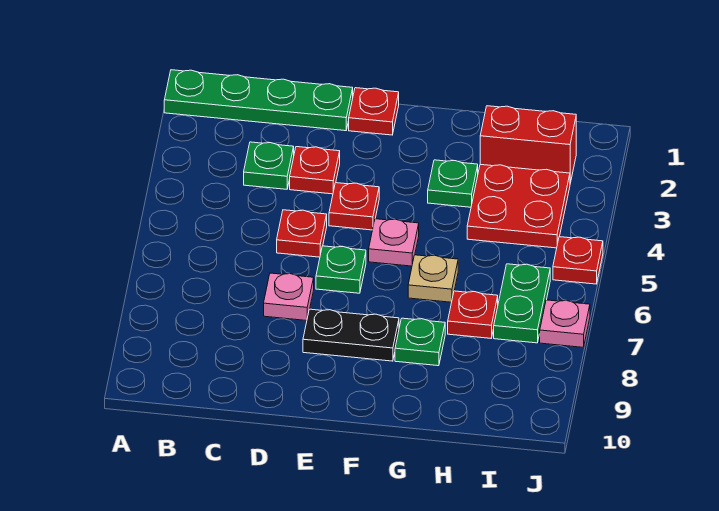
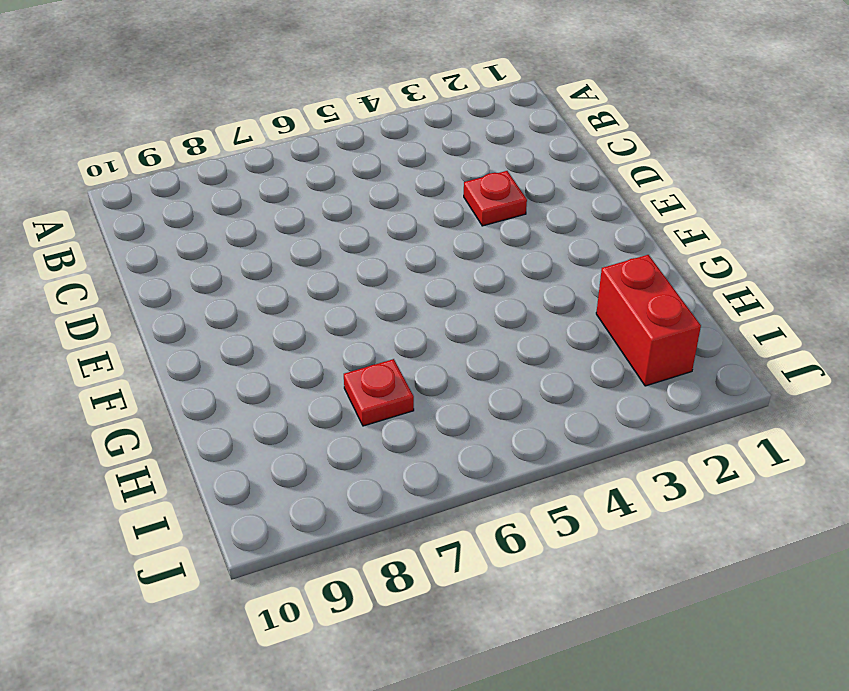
none -> green 1x4 plate [164,70,353,131]
none -> green 1x1 plate [244,142,294,189]
none -> red 1x1 plate [277,210,327,257]

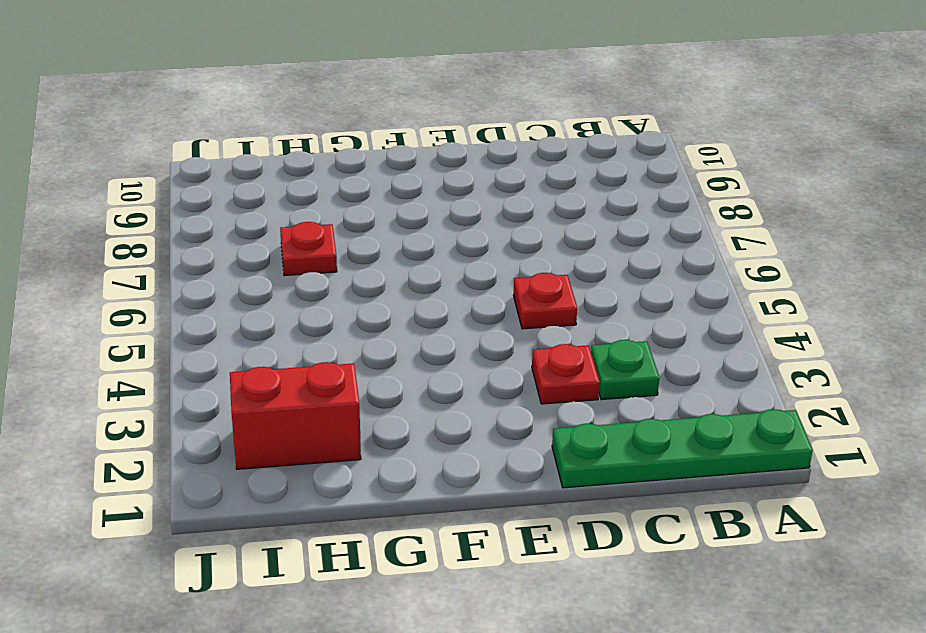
none -> pink 1x1 plate [264,273,314,321]
none -> red 1x1 plate [349,88,399,135]
none -> red 1x1 plate [329,183,379,230]

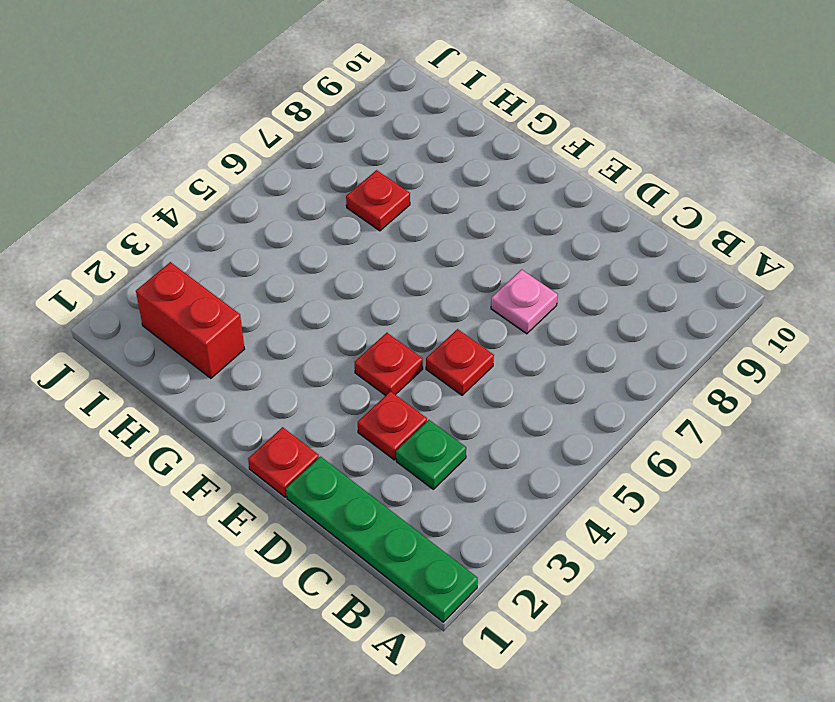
none -> green 1x1 plate [316,246,366,293]
none -> black 1x2 plate [303,309,399,361]
none -> pink 1x1 plate [369,219,419,266]

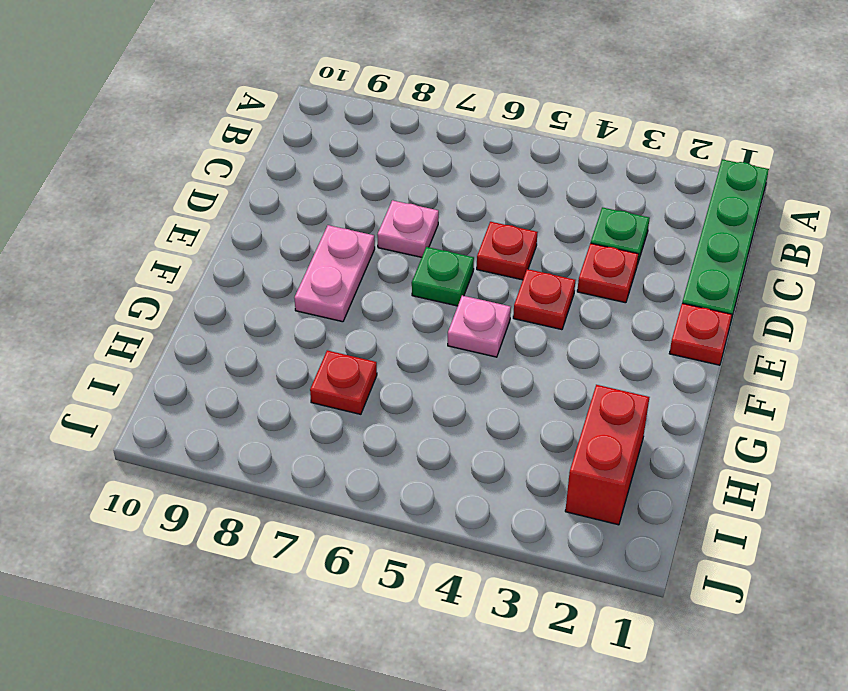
pink 1x2 plate [294,225,375,322] -> black 1x2 plate [303,309,399,361]
none -> green 1x1 plate [428,160,478,207]
none -> tan 1x1 plate [408,255,458,302]
none -> green 1x1 plate [395,318,445,366]

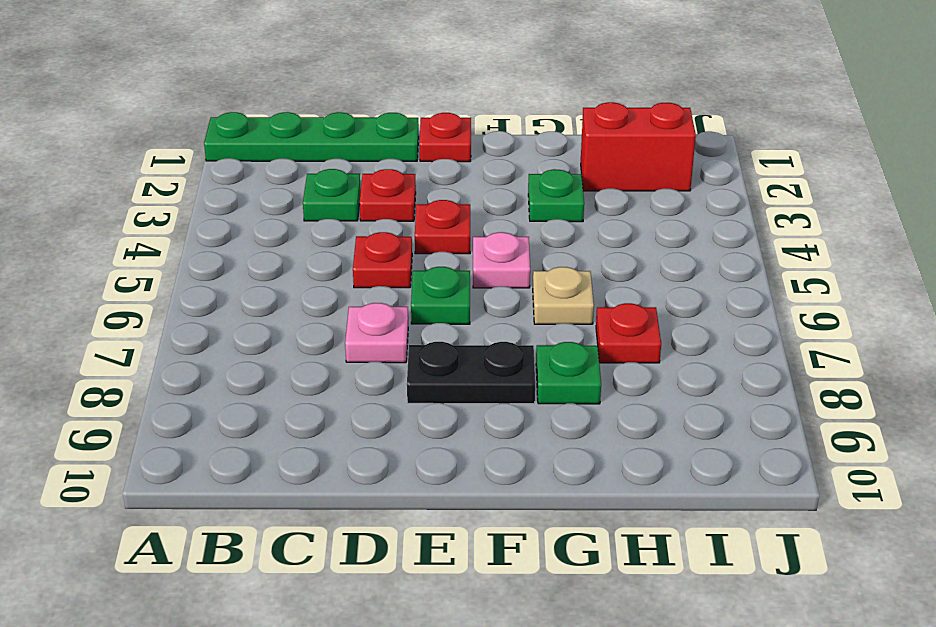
none -> red 2x2 plate [467,164,570,248]
none -> green 1x2 plate [494,264,550,343]
none -> red 1x1 plate [553,237,603,284]

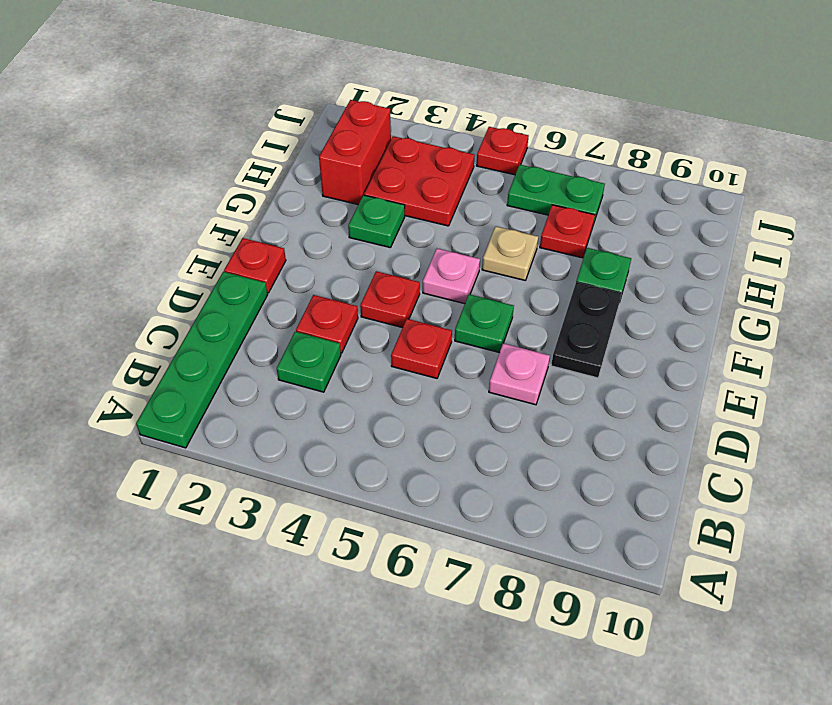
none -> pink 1x1 plate [540,300,590,347]

